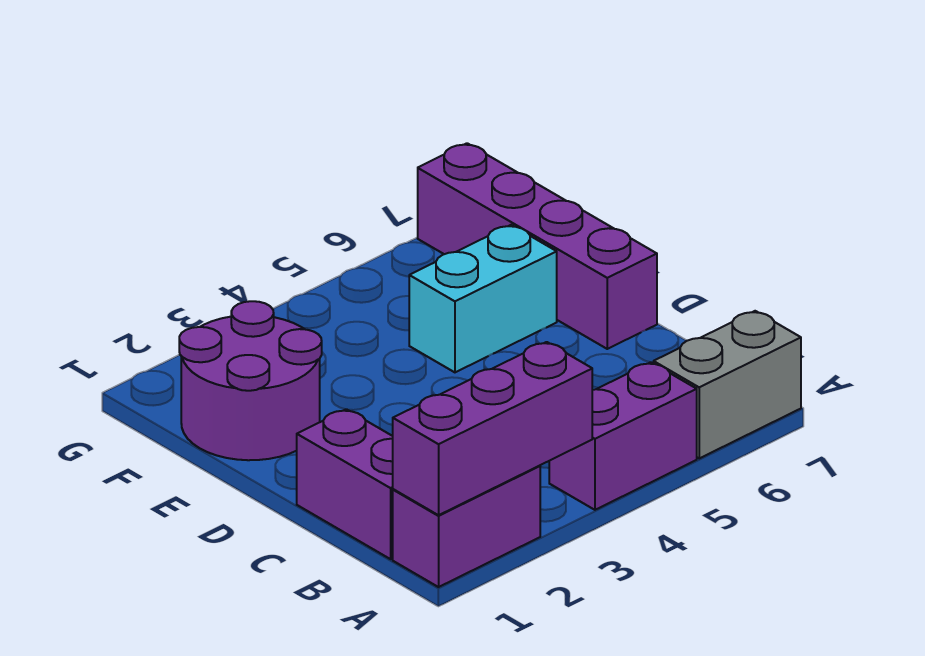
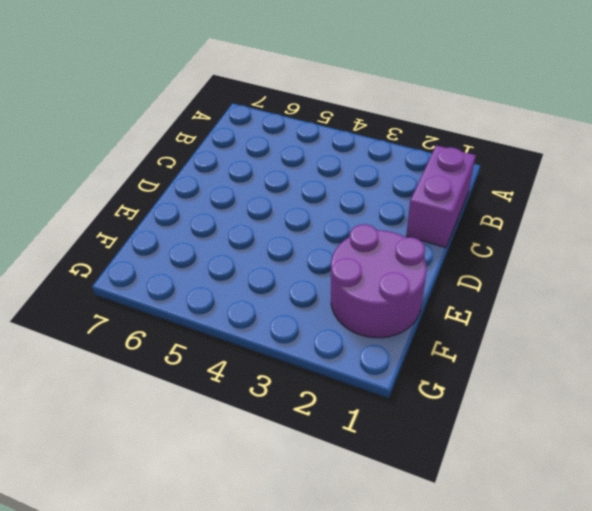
none -> purple 1x2 brick [393,466,540,587]
none -> purple 1x2 brick [549,362,697,510]

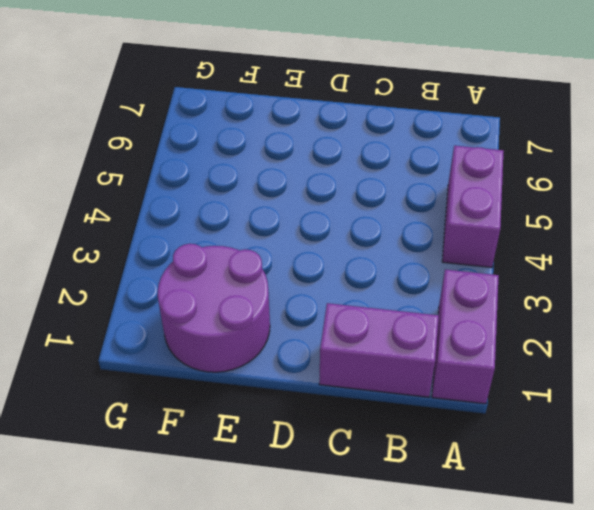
none -> grey 1x2 brick [654,311,801,458]
none -> purple 1x4 brick [418,143,657,349]

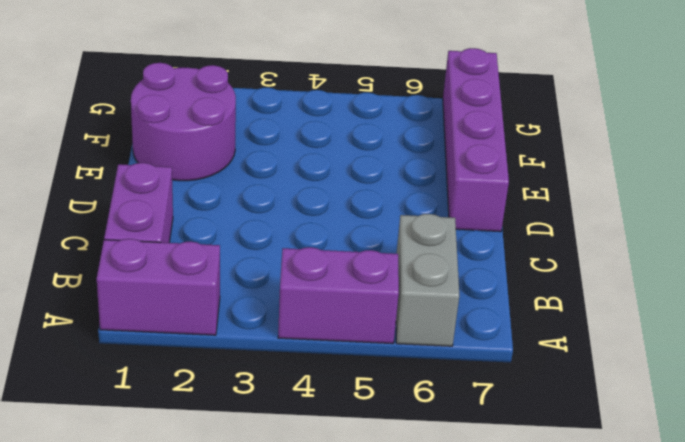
grey 1x2 brick [396,214,459,346] -> grey 1x2 brick turned to [654,311,801,458]
none -> cyan 1x2 brick [409,225,557,372]
none -> purple 1x3 brick [393,342,592,515]

